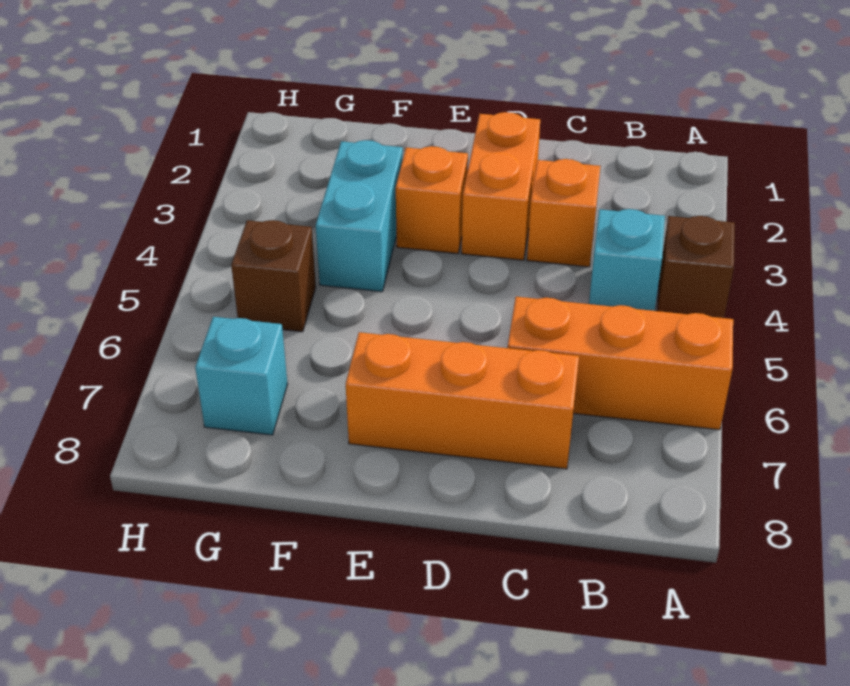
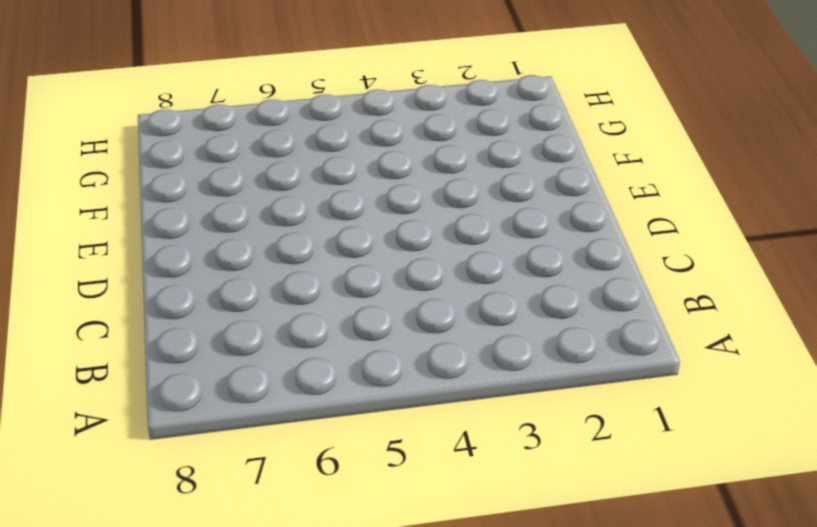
none -> brown 1x1 brick [657,216,735,318]
none -> orange 1x3 brick [508,297,733,430]

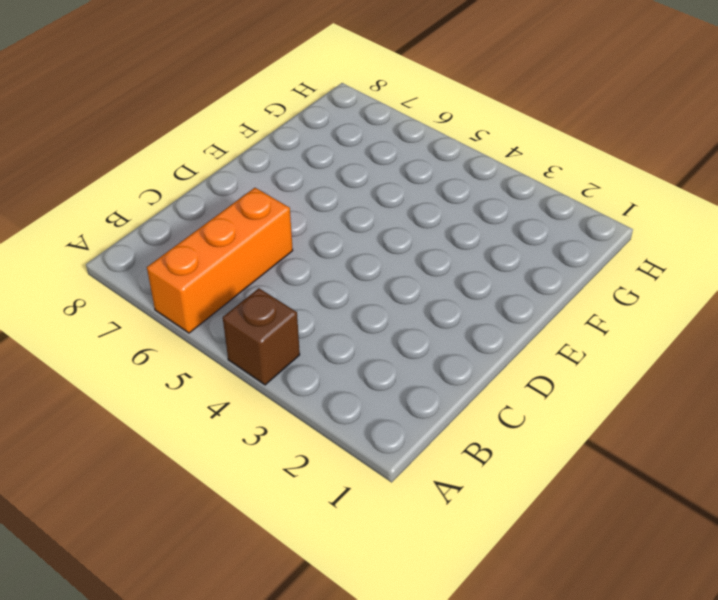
none -> cyan 1x1 brick [589,209,665,311]
none -> orange 1x1 brick [527,159,600,267]

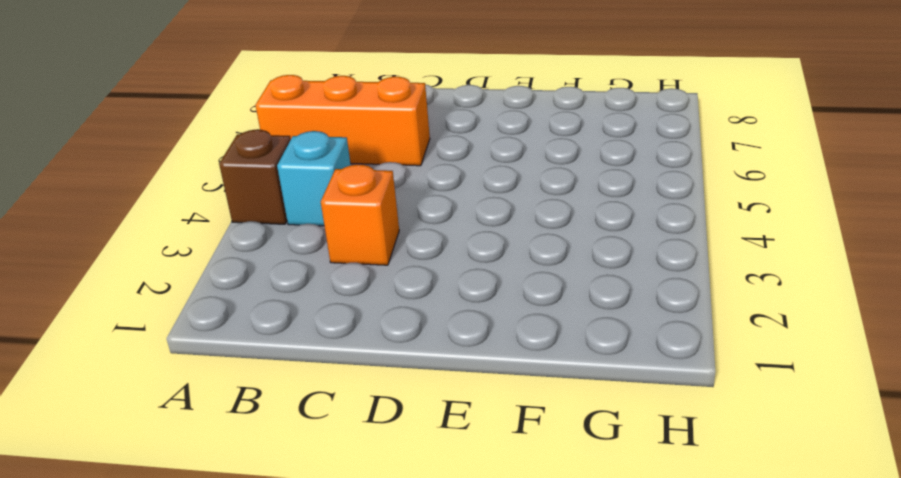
none -> orange 1x3 brick [346,332,579,469]
none -> orange 1x2 brick [462,112,540,260]

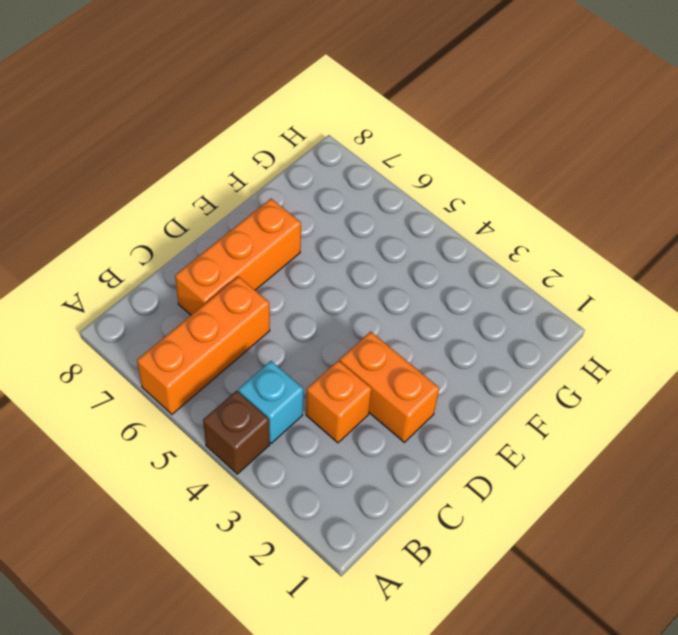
none -> orange 1x1 brick [396,146,468,254]
none -> cyan 1x2 brick [316,140,403,292]

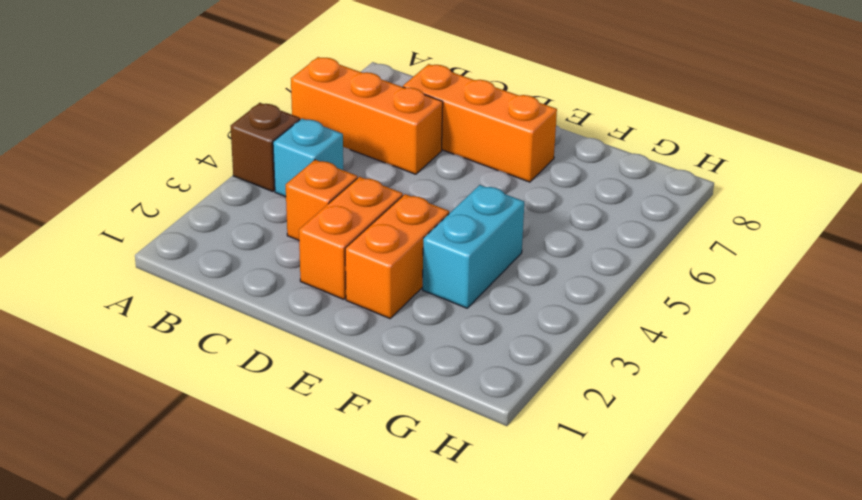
orange 1x2 brick [345,194,449,318] -> orange 1x1 brick [396,146,468,254]
none -> brown 1x1 brick [231,220,316,332]
none -> cyan 1x1 brick [195,317,287,435]

